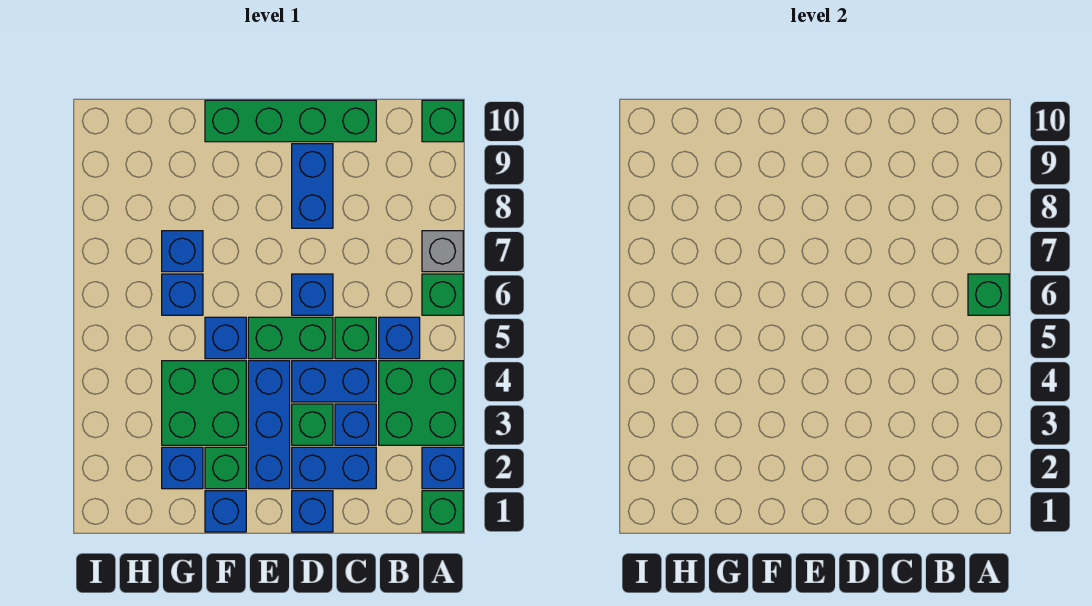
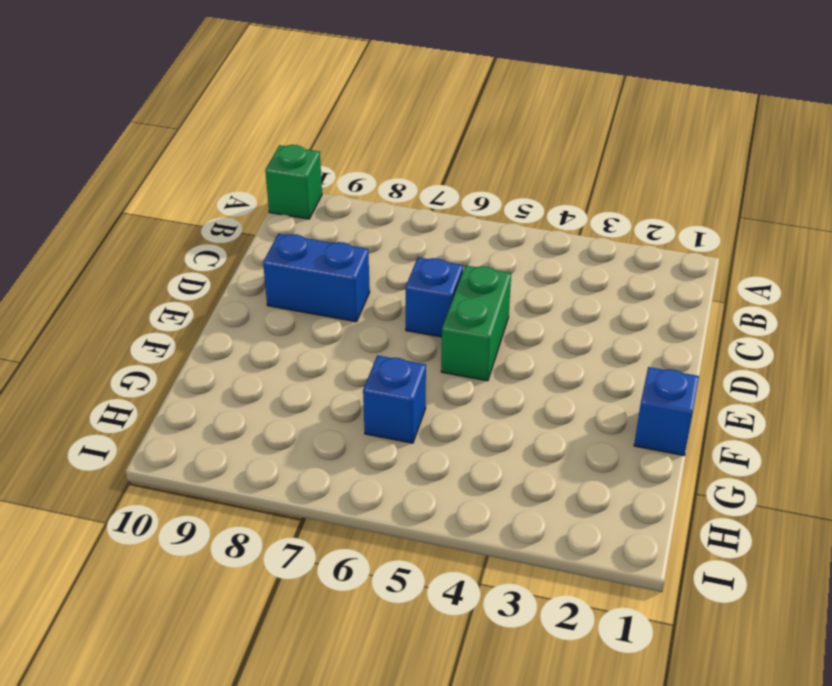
none -> green 1x1 brick [422,491,463,532]
none -> blue 1x1 brick [422,447,463,489]
none -> green 2x2 brick [379,361,463,445]

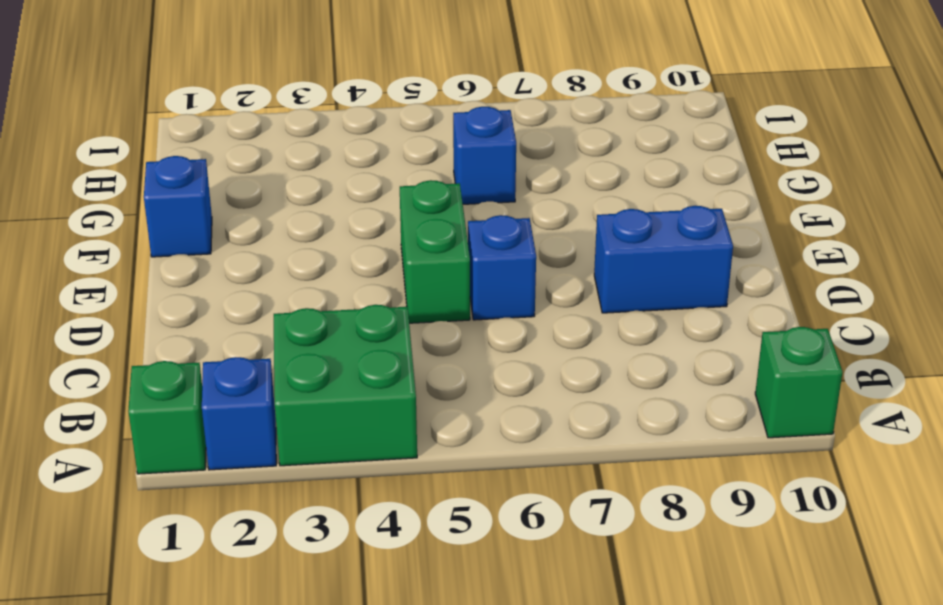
none -> green 1x1 brick [422,274,463,315]
none -> grey 1x1 brick [422,231,463,272]
none -> blue 1x1 brick [379,317,420,359]

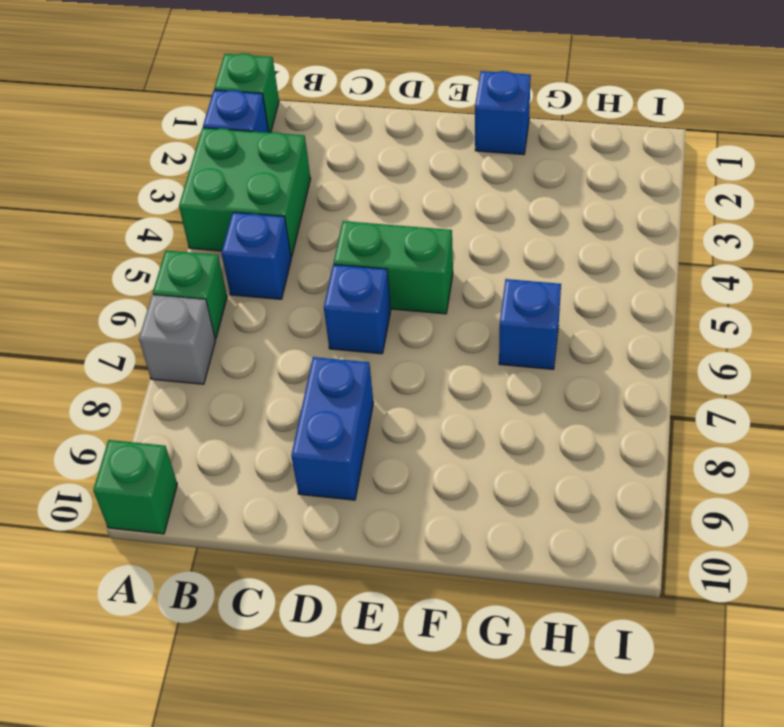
none -> blue 1x2 brick [292,447,376,489]
none -> blue 1x1 brick [335,404,376,445]
none -> blue 1x2 brick [292,361,376,402]

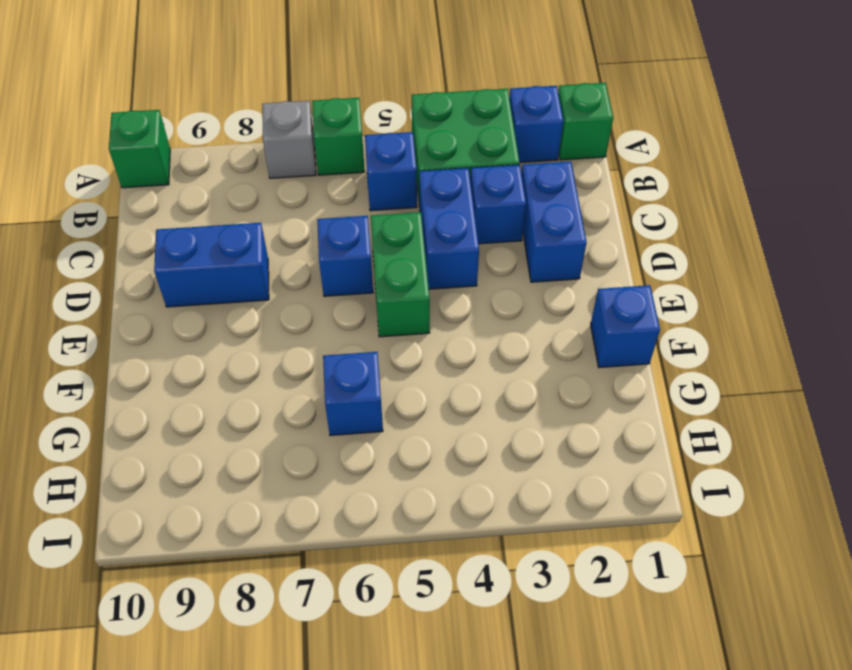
none -> green 1x1 brick [335,317,376,359]
none -> green 1x4 brick [205,100,376,142]
none -> blue 1x1 brick [292,491,333,532]

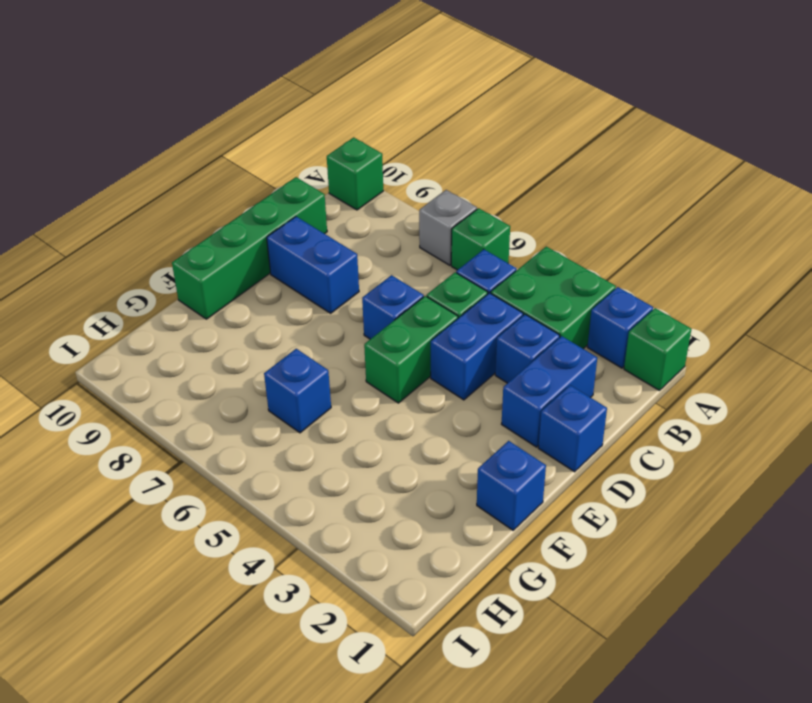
none -> green 1x1 brick [292,404,333,445]
none -> blue 1x3 brick [248,361,290,489]
none -> green 1x1 brick [205,447,246,489]

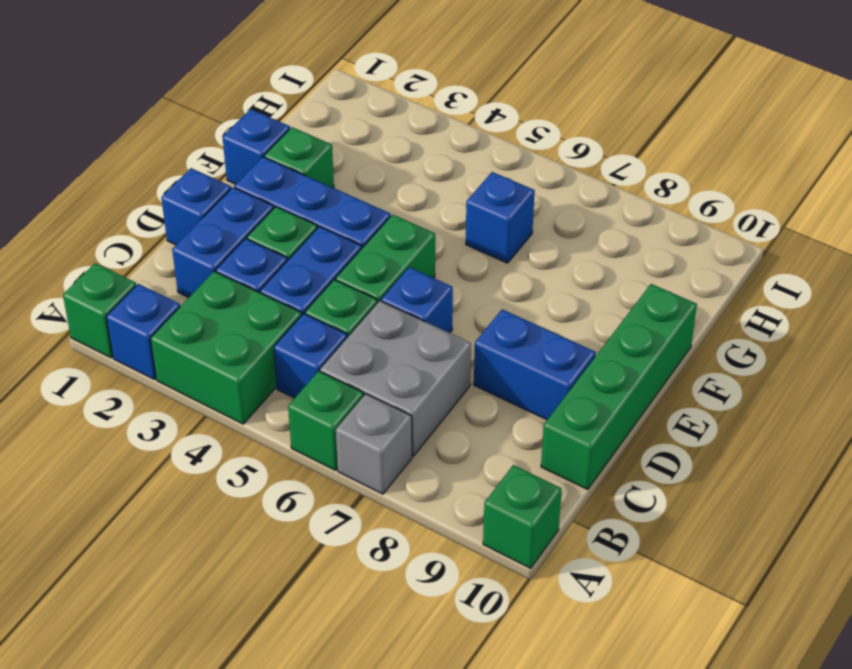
grey 2x2 brick [320,301,471,456] -> none
none -> green 2x2 brick [162,361,246,445]
none -> blue 1x1 brick [205,317,246,359]
none -> blue 1x1 brick [162,447,203,489]

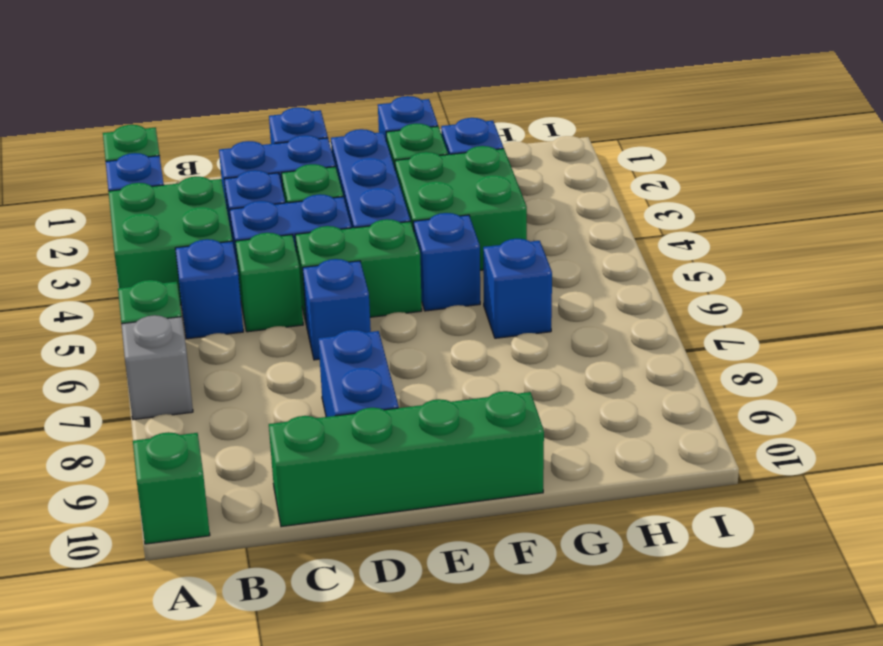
none -> blue 1x1 brick [162,231,203,272]
none -> green 1x1 brick [968,274,1009,315]

